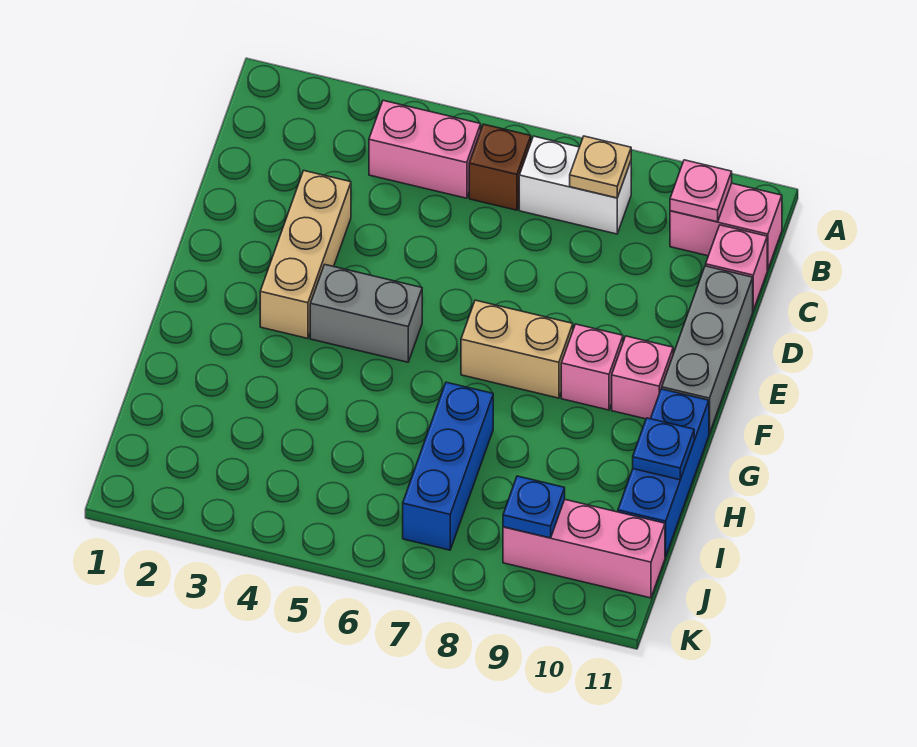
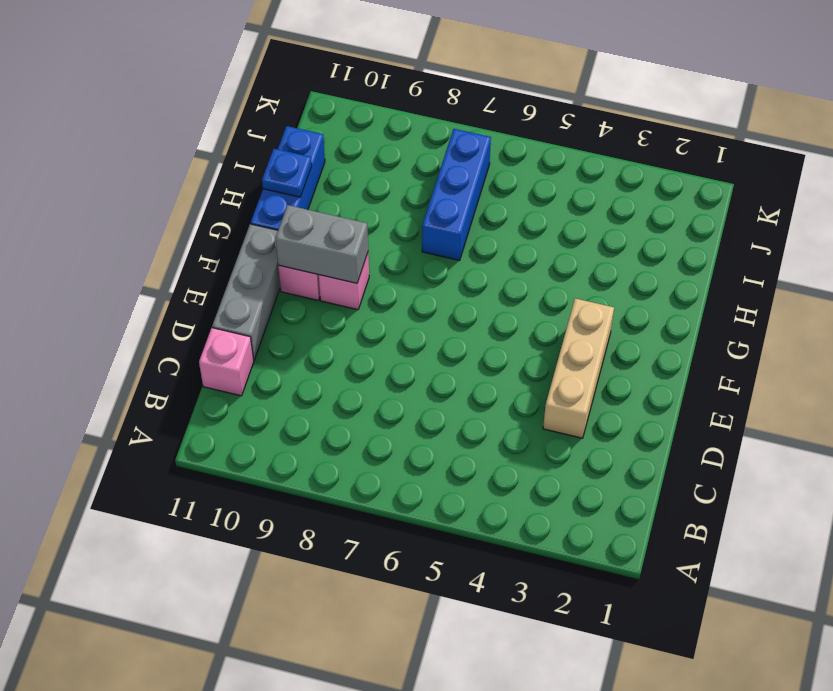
grey 1x2 brick [275,205,368,283] -> grey 1x2 brick moved to [310,265,422,362]
none -> pink 1x2 brick [369,100,481,198]
none -> brown 1x1 brick [469,124,531,210]
none -> white 1x2 brick [519,136,631,234]

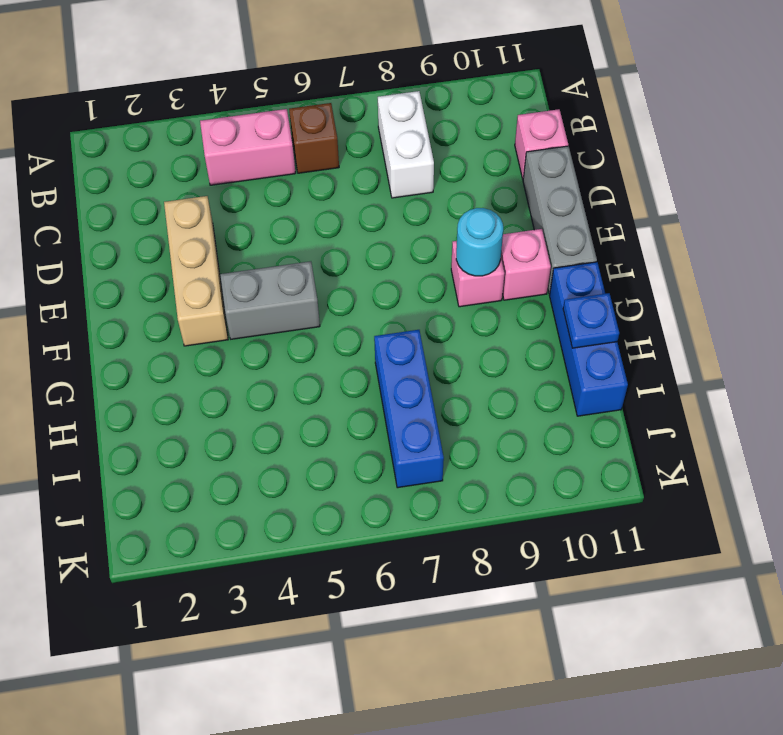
white 1x2 brick [378,91,434,198] -> white 1x2 brick turned to [519,136,631,234]
cyan 1x1 round brick [456,208,503,276] -> none
none -> pink 1x2 brick [670,183,782,270]
none -> tan 1x2 brick [461,300,573,398]
none -> pink 1x3 brick [503,499,665,598]

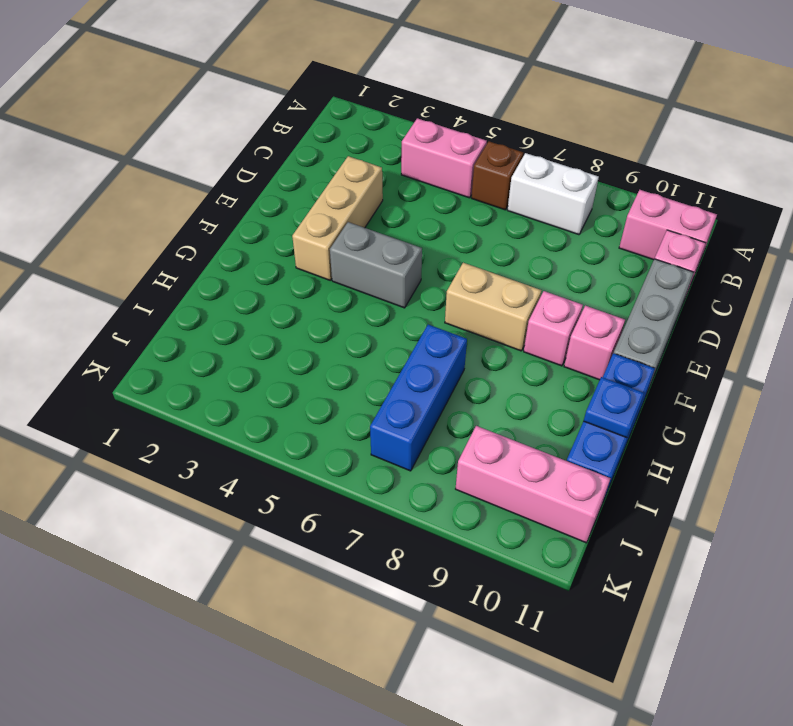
none -> tan 1x1 plate [570,136,631,198]
none -> pink 1x1 plate [670,160,732,222]
none -> blue 1x1 plate [503,476,565,538]

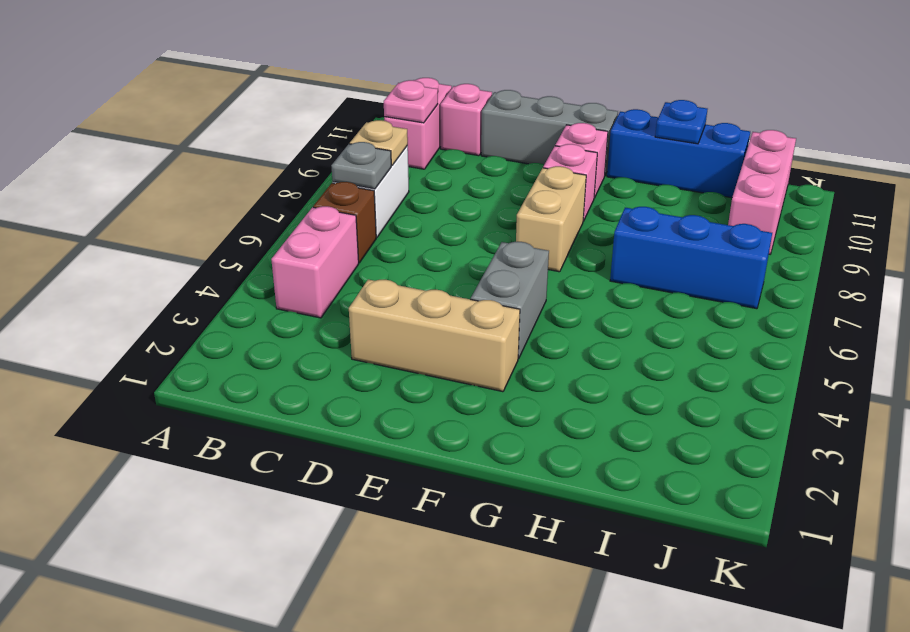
grey 1x1 plate [331,142,391,189] -> none
none -> blue 1x1 plate [503,476,565,538]

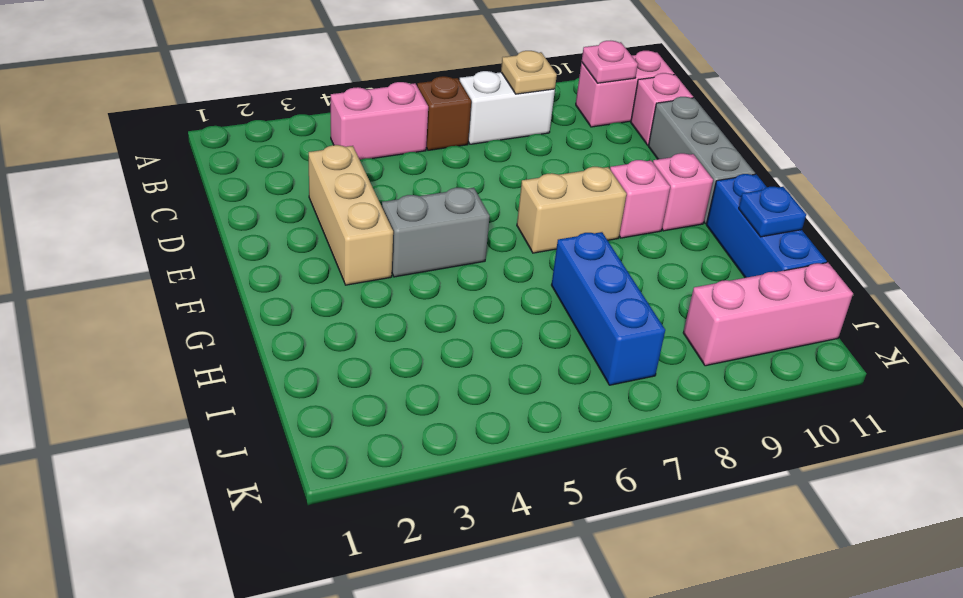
none -> blue 1x1 plate [503,476,565,538]

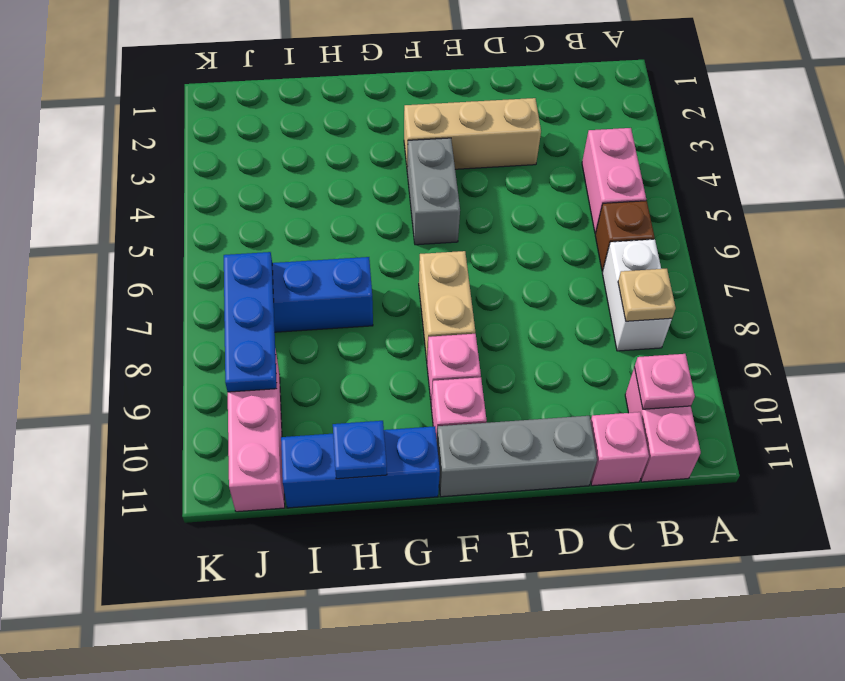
blue 1x3 plate [224,252,277,392] -> blue 1x1 plate [503,476,565,538]

